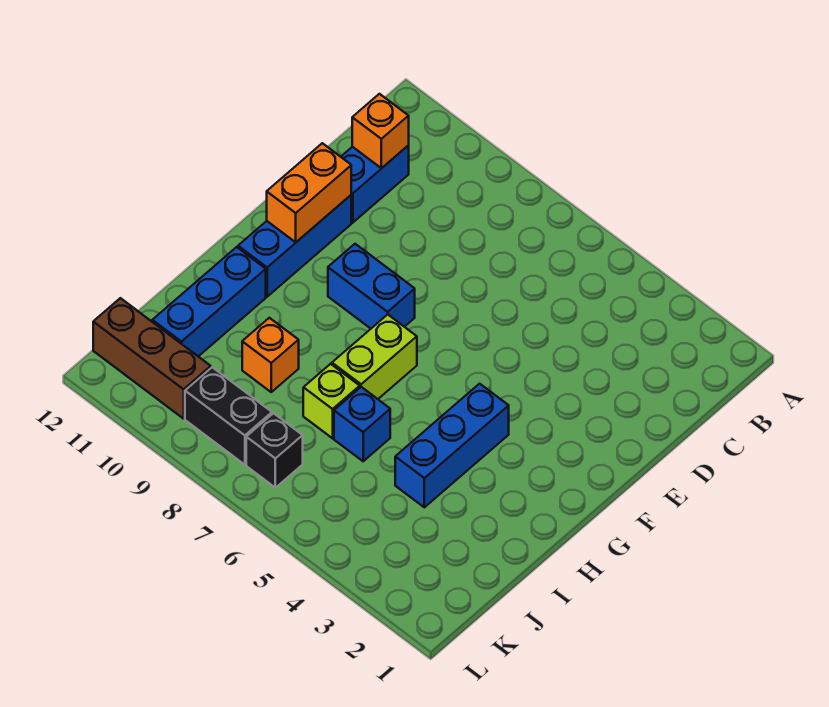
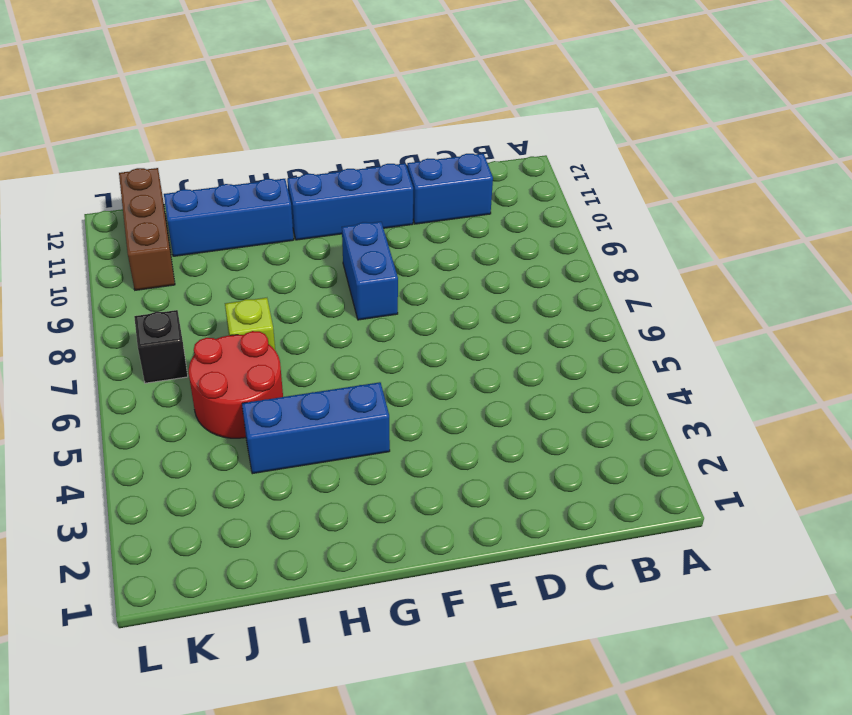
red 2x2 round brick [189,331,283,438] -> blue 1x1 brick [334,387,390,461]
none -> lime 1x2 brick [332,314,417,399]
none -> orange 1x1 brick [242,318,299,392]
none -> black 1x2 brick [185,367,272,465]

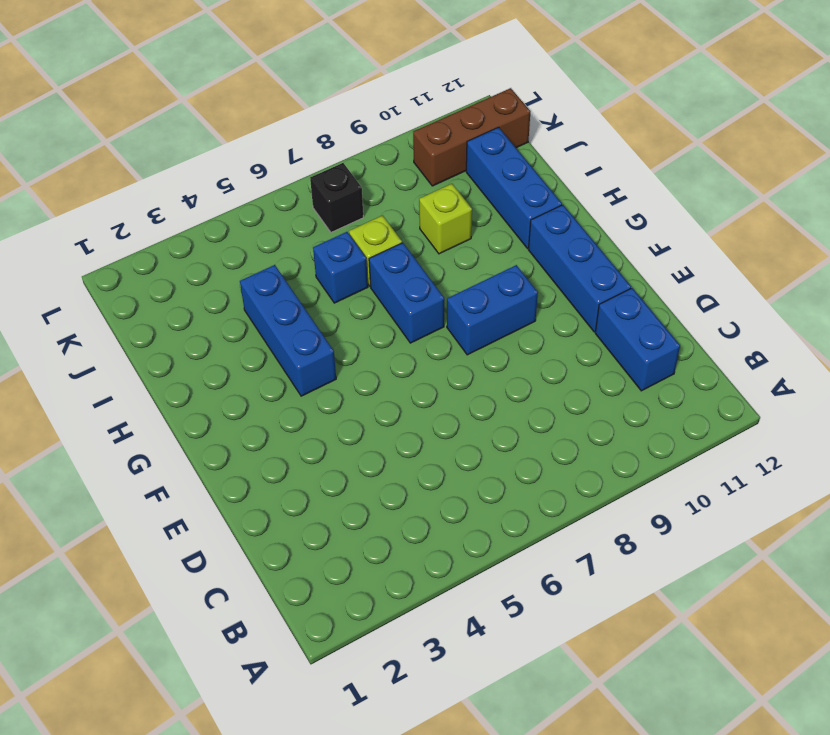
blue 1x2 brick [369,243,444,343] -> lime 1x2 brick [332,314,417,399]
lime 1x1 brick [419,184,472,254] -> orange 1x1 brick [242,318,299,392]
none -> black 1x2 brick [185,367,272,465]
none -> orange 1x1 brick [352,94,409,168]
none -> orange 1x2 brick [267,143,351,242]

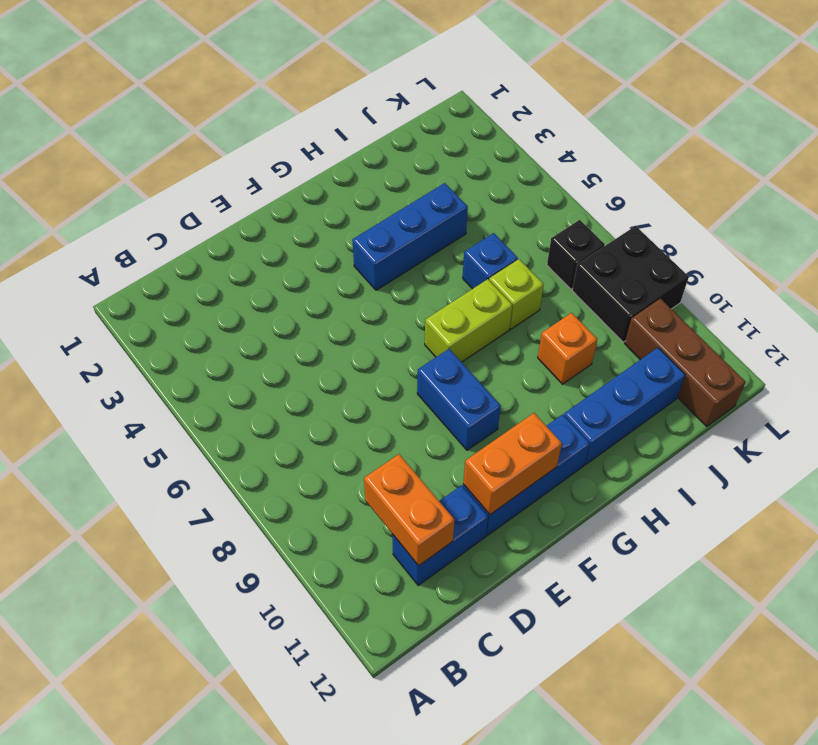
orange 1x2 brick [364,454,454,566] -> orange 1x1 brick [352,94,409,168]
black 2x2 brick [572,226,689,342] -> black 1x2 brick [185,367,272,465]

